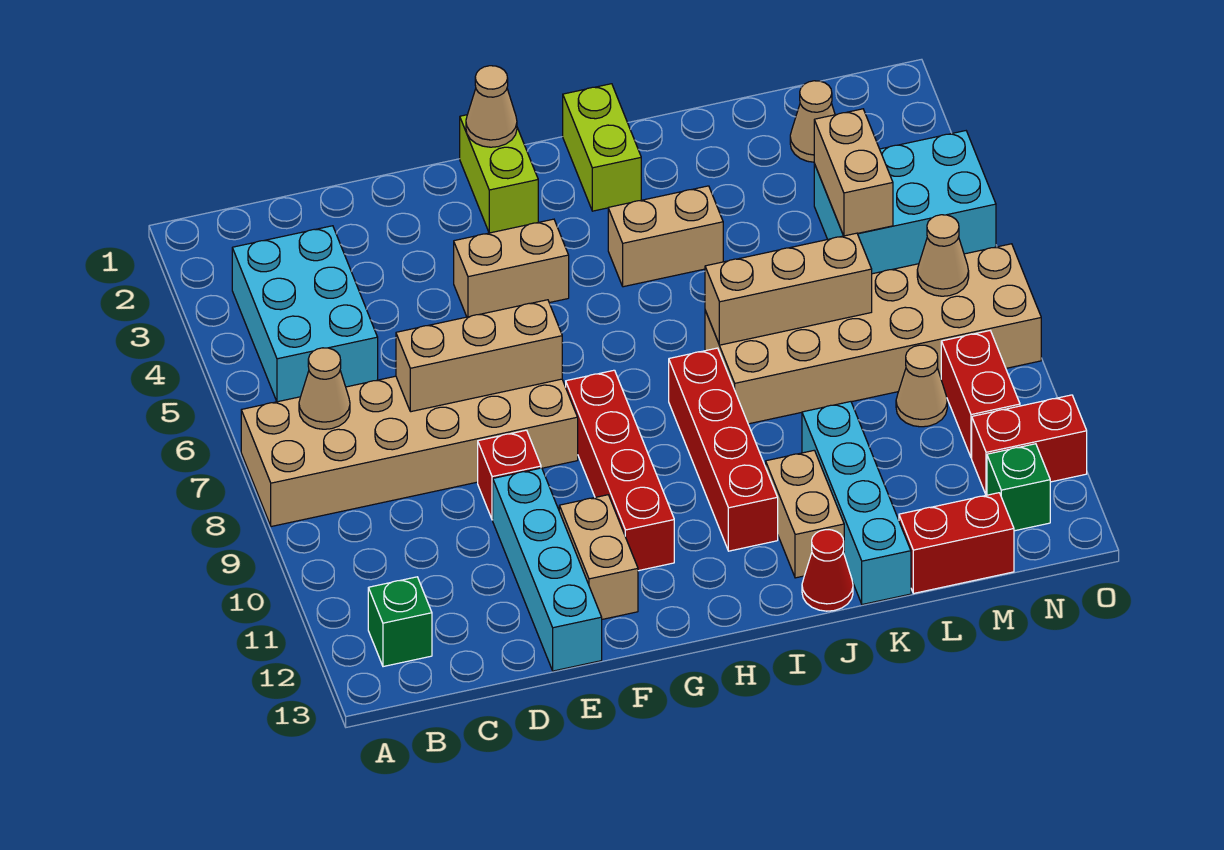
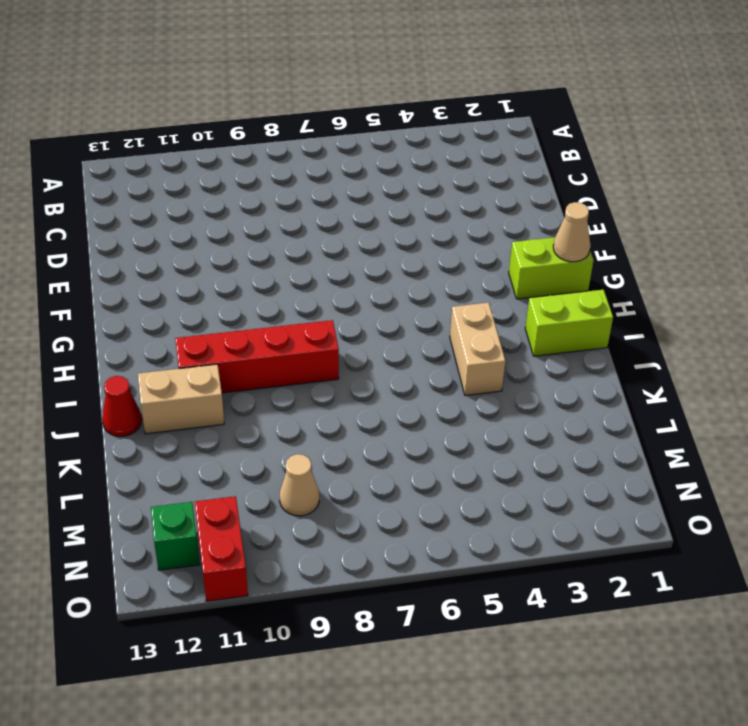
none -> tan 2x6 brick [241,376,578,527]
none -> cyan 2x3 brick [232,226,378,402]
none -> green 1x1 brick [368,577,432,667]

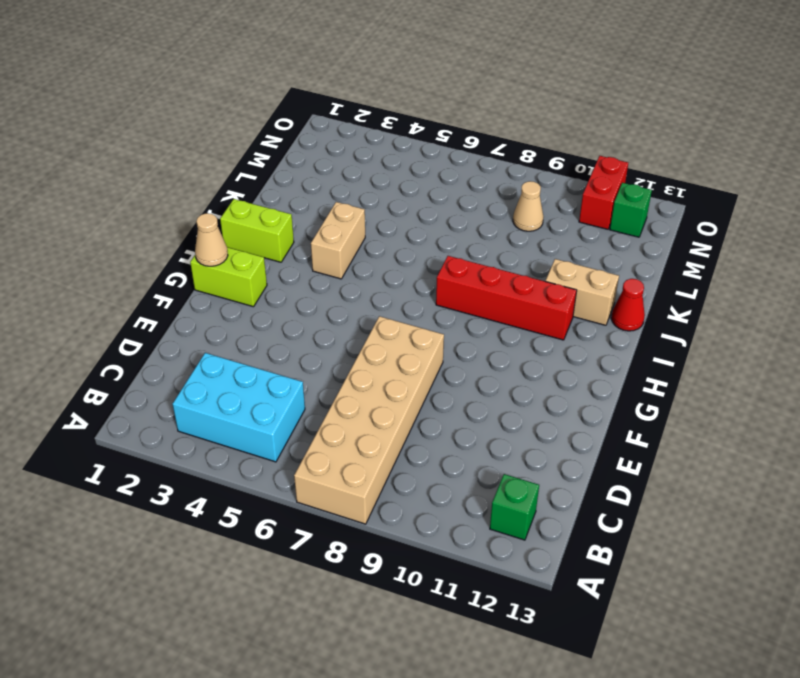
none -> red 1x1 brick [478,430,541,520]
none -> cyan 1x4 brick [493,468,602,671]
none -> tan 1x2 brick [454,219,569,317]

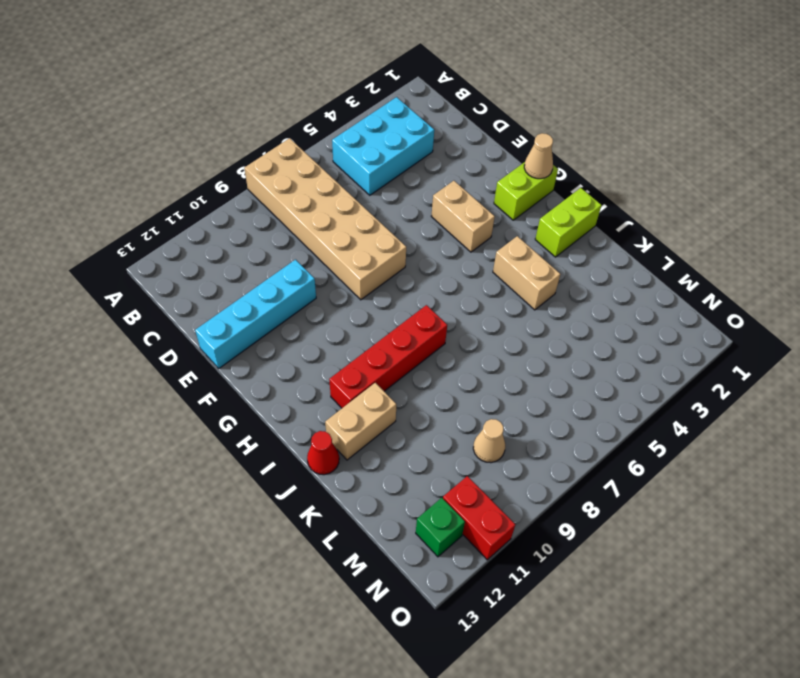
none -> green 1x1 brick [368,577,432,667]
none -> red 1x1 brick [478,430,541,520]
none -> tan 1x2 brick [559,495,638,619]

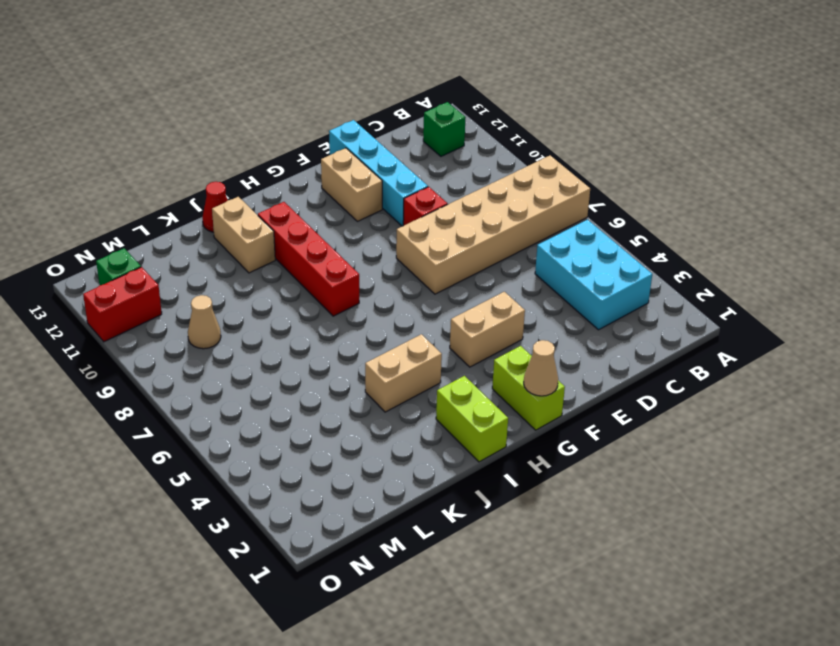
none -> red 1x4 brick [566,370,674,571]
none -> tan 2x6 brick [705,244,1041,424]
none -> cyan 1x4 brick [802,402,911,605]

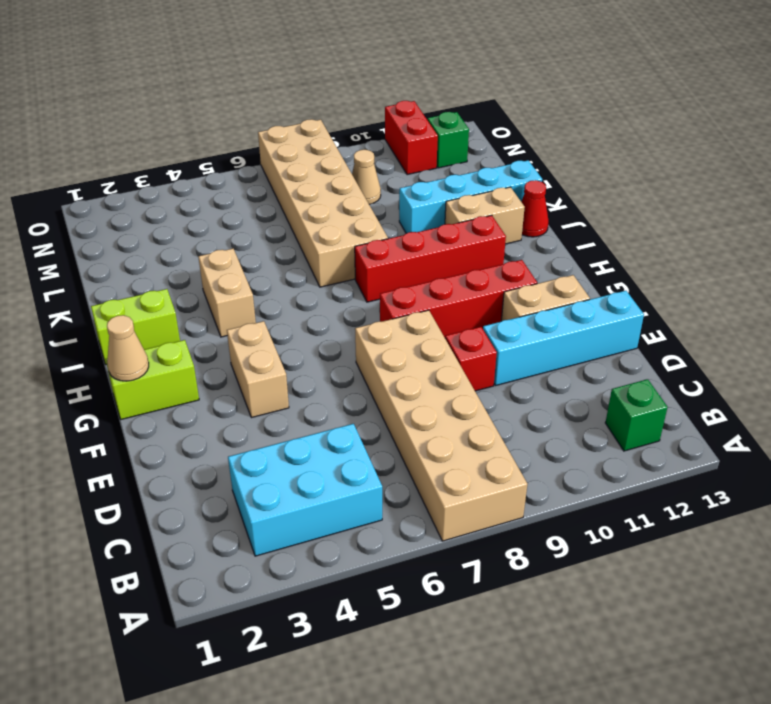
none -> red 1x2 brick [899,493,1014,593]
none -> tan 1x1 cone [790,81,835,162]
none -> cyan 2x3 brick [814,131,996,274]

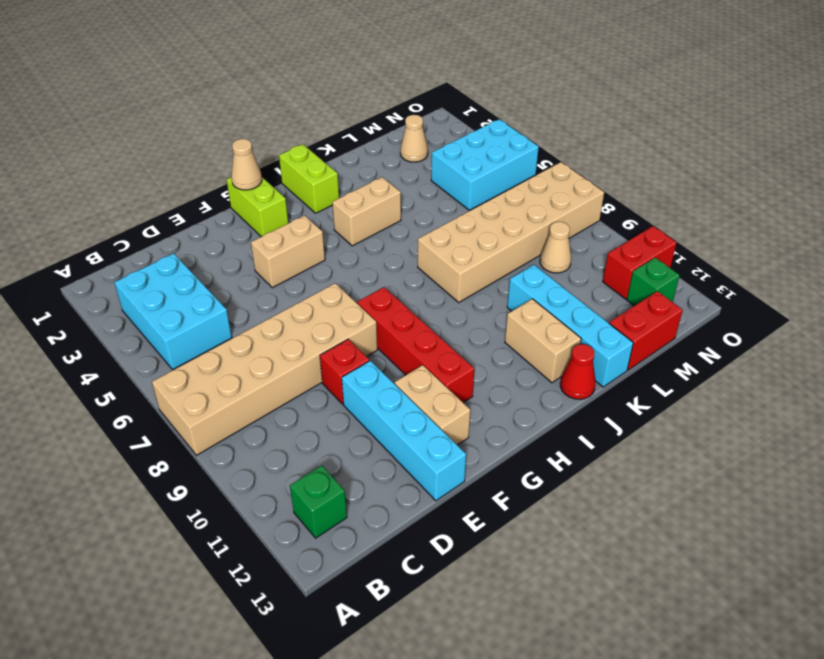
none -> red 1x4 brick [669,348,778,551]
none -> red 1x2 brick [941,331,1020,458]
none -> tan 1x1 cone [299,348,350,429]

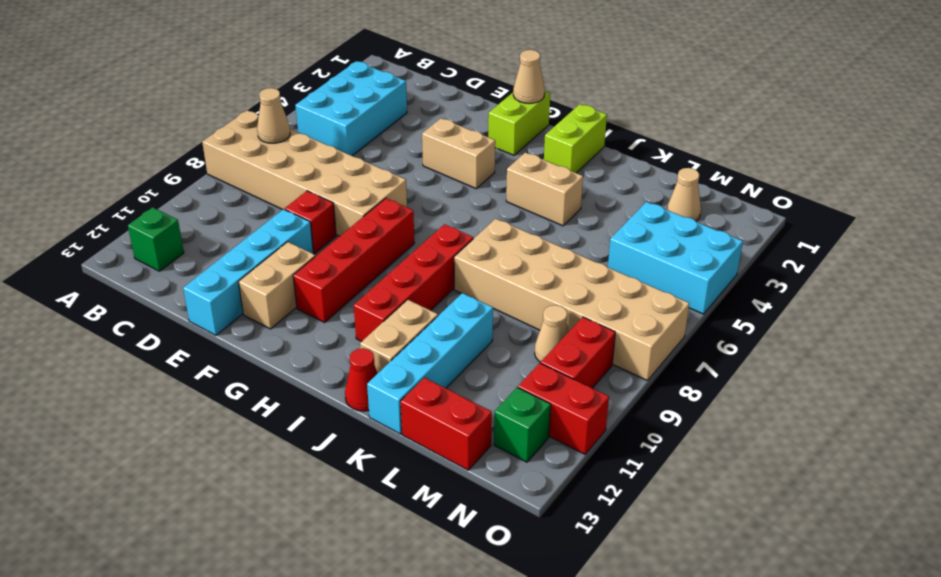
none -> tan 1x3 brick [396,300,562,412]
none -> tan 1x3 brick [705,233,872,345]
none -> tan 1x2 brick [814,109,893,236]

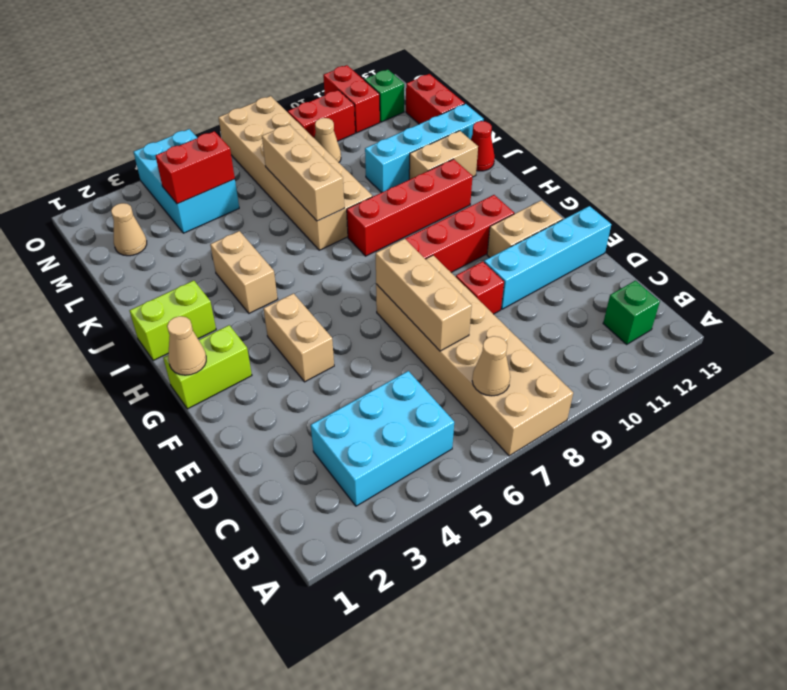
red 1x2 brick [156,131,235,204] -> tan 1x2 brick [814,109,893,236]
none -> tan 1x1 cone [917,215,969,296]

